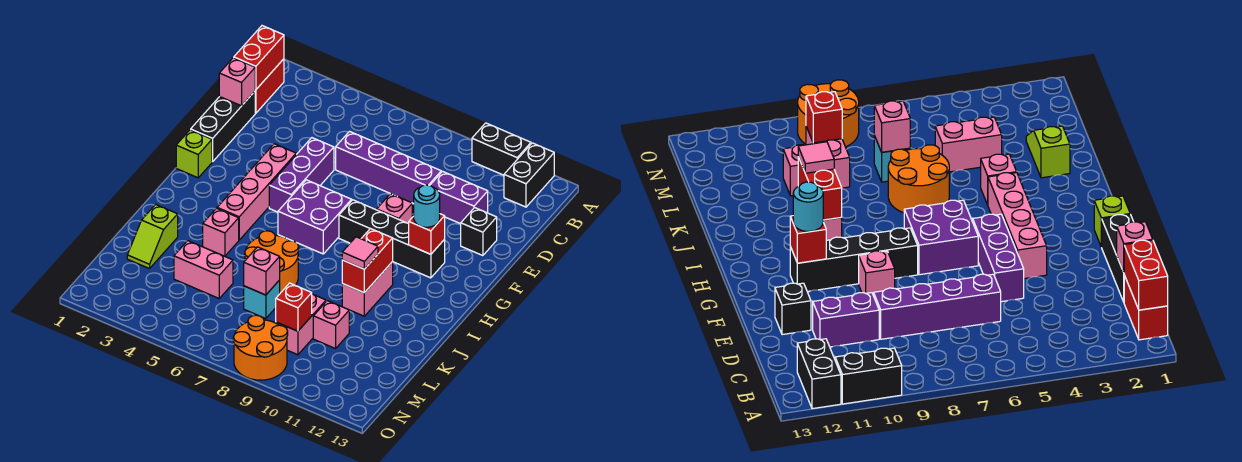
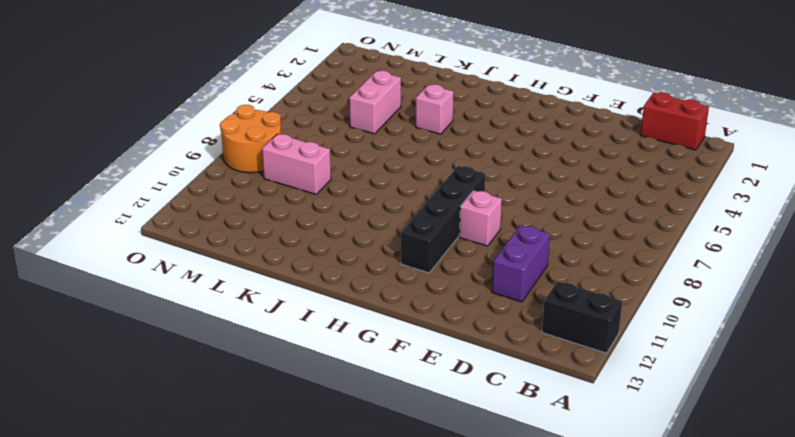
none -> black 1x2 brick [472,123,531,175]
none -> black 1x3 brick [191,91,255,162]
none -> purple 1x4 brick [336,131,441,204]
none -> purple 1x3 brick [269,138,334,212]

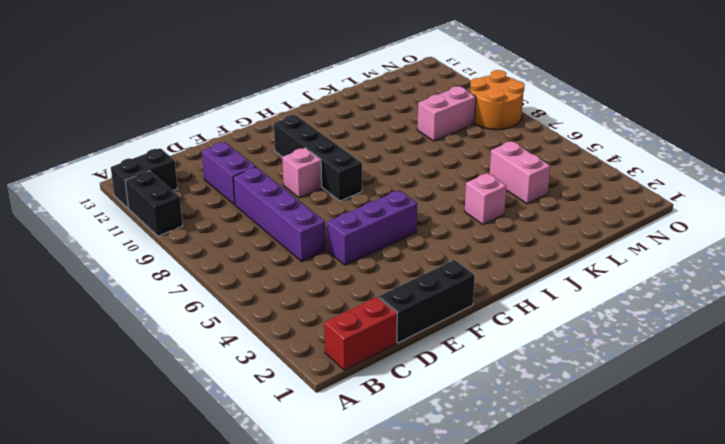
none -> black 1x1 brick [461,208,497,256]
none -> pink 1x4 brick [217,144,296,240]
none -> lime 1x1 brick [176,130,212,178]
none -> purple 2x2 brick [278,180,352,254]

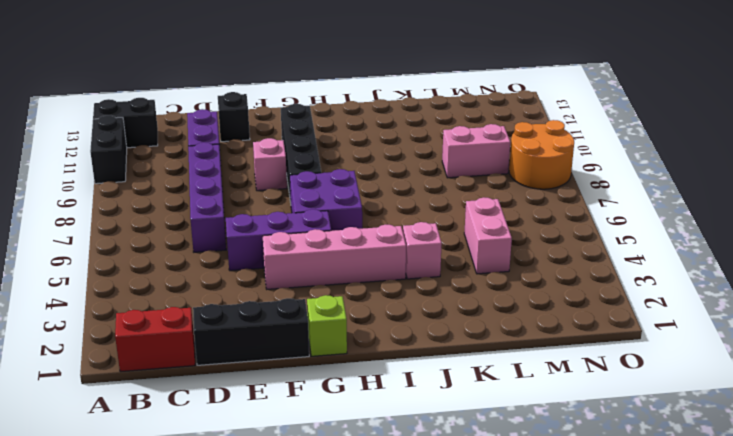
none -> pink 1x2 brick [342,262,393,316]
none -> orange 2x2 round brick [245,231,299,293]
none -> lime 1x2 slope [127,204,178,269]
none -> cyan 1x1 brick [244,280,280,319]

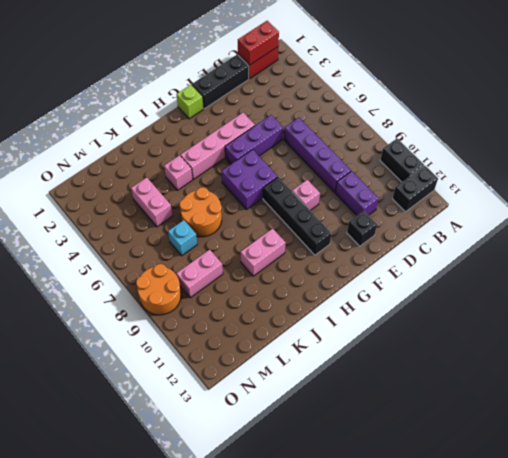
none -> lime 1x2 slope [127,204,178,269]
none -> pink 1x1 brick [313,301,349,349]
none -> pink 1x1 brick [219,58,255,106]
none -> red 1x1 brick [409,214,445,254]

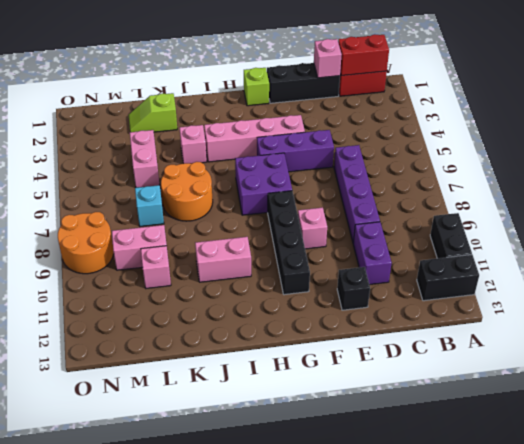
none -> red 1x1 brick [409,214,445,254]
none -> red 1x2 brick [342,229,393,293]
none -> pink 1x1 brick [244,247,280,295]
none -> red 1x1 brick [276,283,312,331]

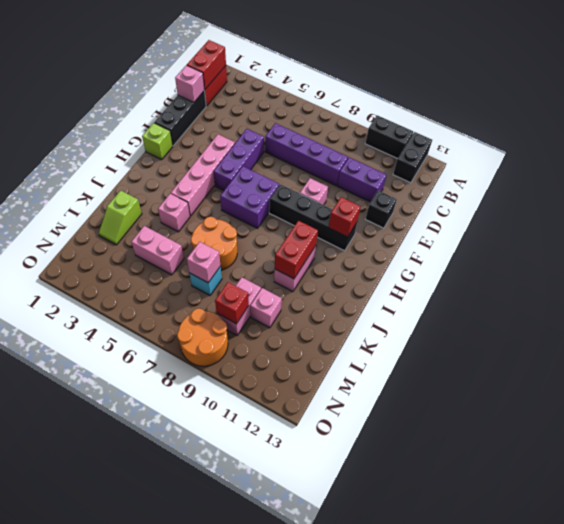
none -> cyan 1x1 round brick [414,185,440,227]
none -> pink 1x1 tile [342,237,378,269]

